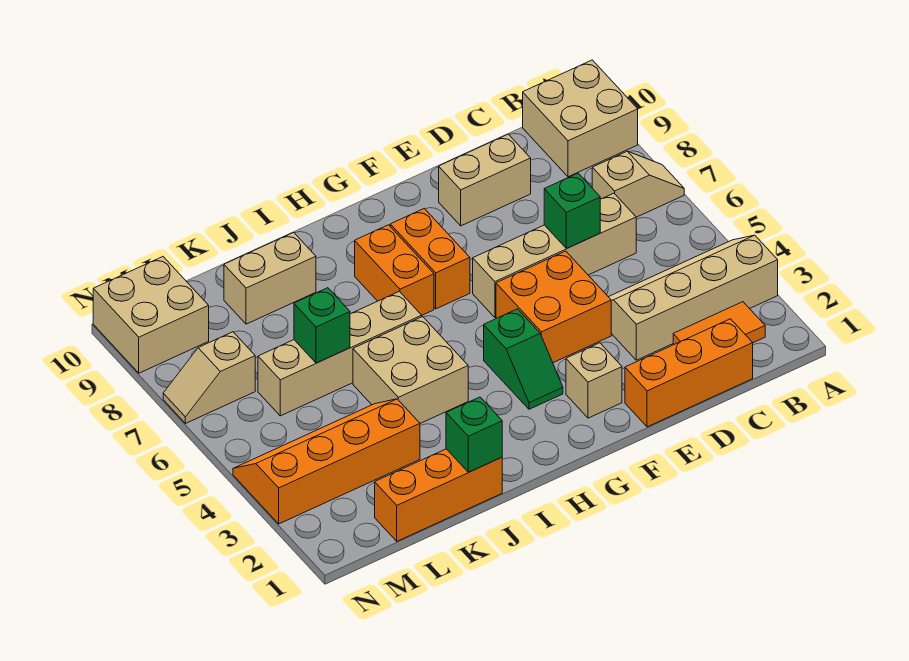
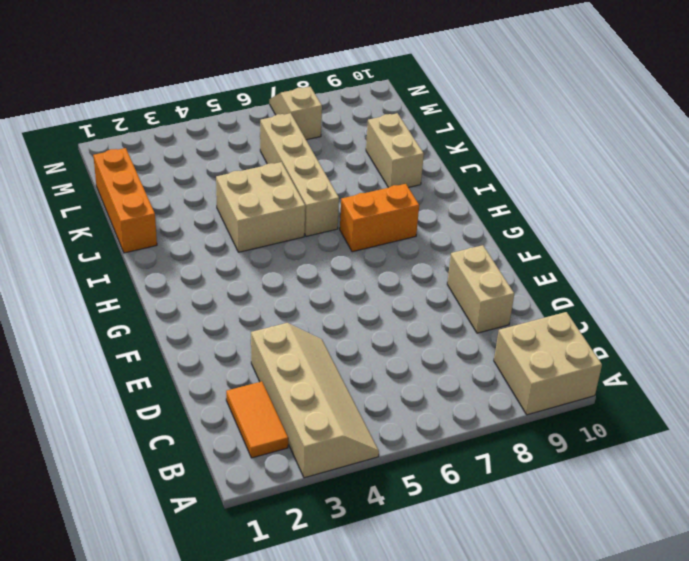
none -> tan 1x2 slope [592,151,684,217]
none -> orange 1x3 brick [625,319,753,427]
none -> tan 1x4 brick [473,193,636,318]

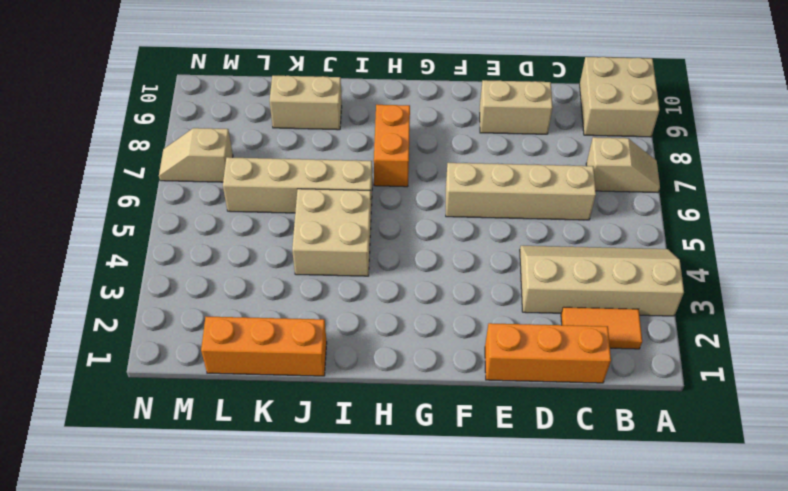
none -> orange 2x2 brick [496,251,611,363]
none -> tan 1x1 brick [566,343,622,418]
none -> green 1x2 slope [484,309,563,409]

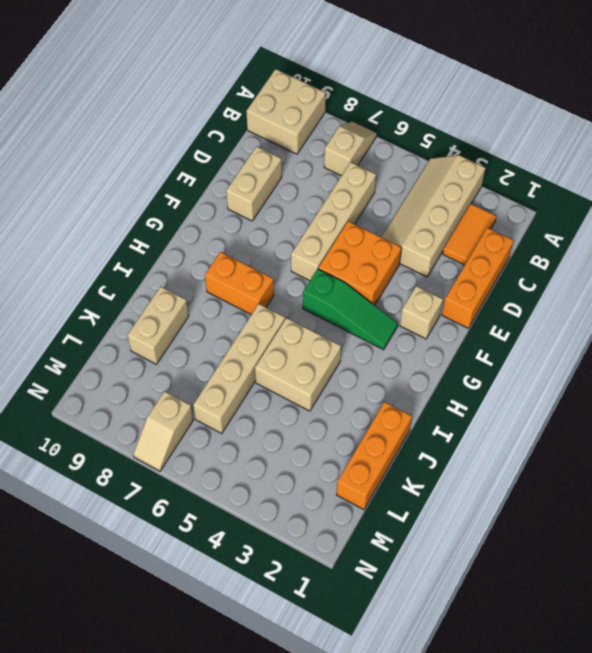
green 1x3 slope [303,269,398,350] -> green 1x2 slope [484,309,563,409]
none -> orange 1x2 brick [390,209,470,309]
none -> orange 2x4 slope [233,399,420,524]
none -> tan 2x2 brick [93,257,209,373]

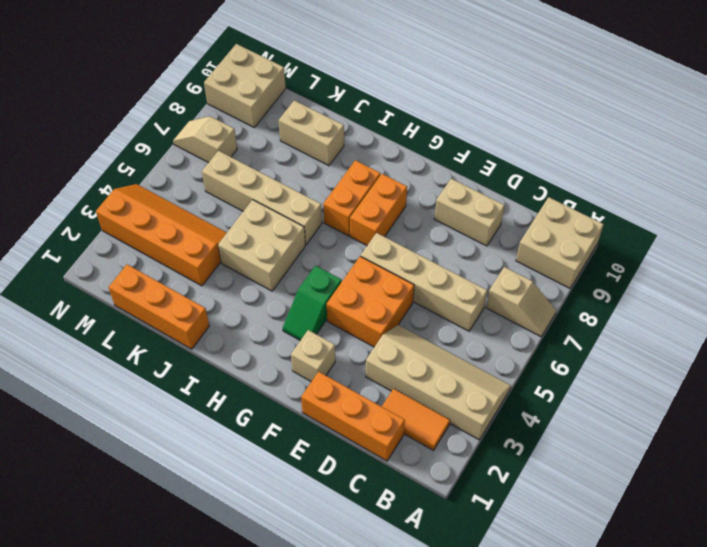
none -> green 1x1 brick [544,173,600,248]
none -> green 1x1 brick [446,397,502,472]
none -> green 1x1 brick [294,288,350,363]

